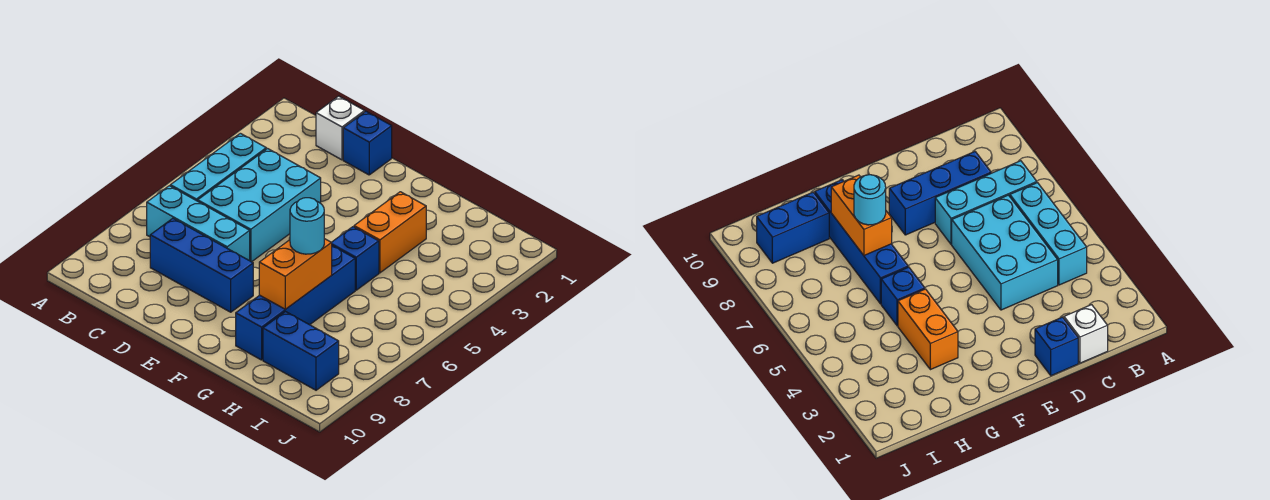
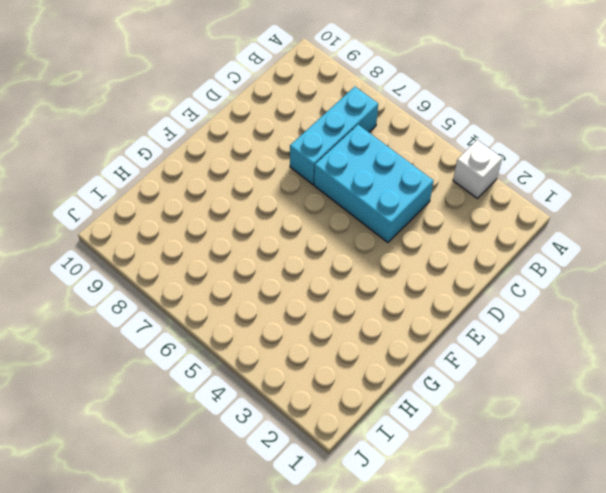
white 1x1 brick [453,140,502,198] -> white 1x1 brick moved to [316,96,365,160]
none -> cyan 1x3 brick [170,133,266,201]
none -> blue 1x3 brick [150,218,253,312]
none -> blue 1x1 brick [343,111,392,175]

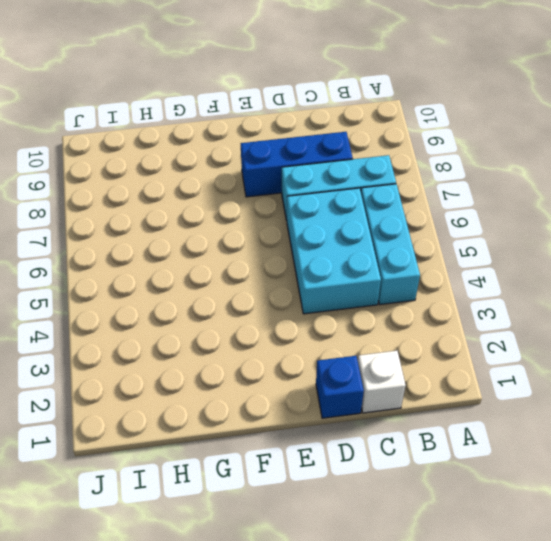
none -> orange 1x2 brick [354,192,426,273]
none -> blue 1x1 brick [331,227,379,290]
none -> blue 1x4 brick [236,246,355,360]

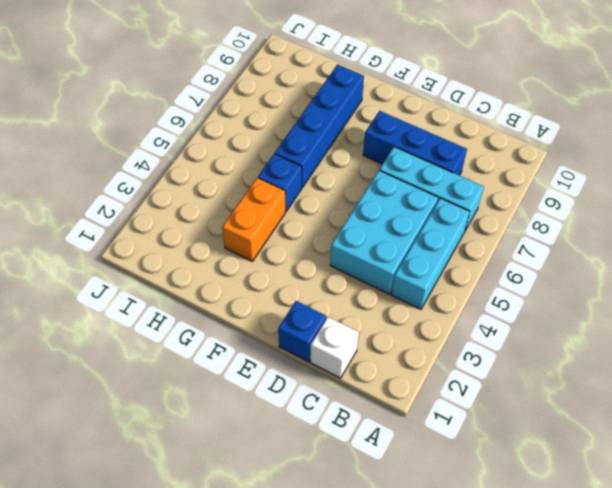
none -> blue 1x2 brick [263,312,339,390]
none -> orange 1x2 brick [259,239,332,309]
none -> cyan 1x1 round brick [290,198,324,254]

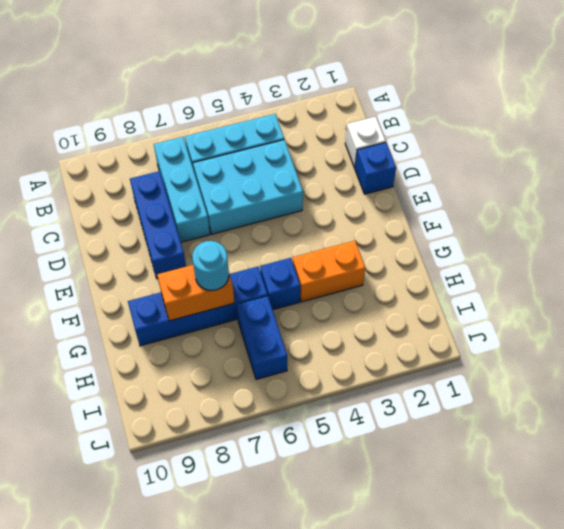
blue 1x2 brick [237,296,287,379] -> blue 1x2 brick moved to [263,312,339,390]

